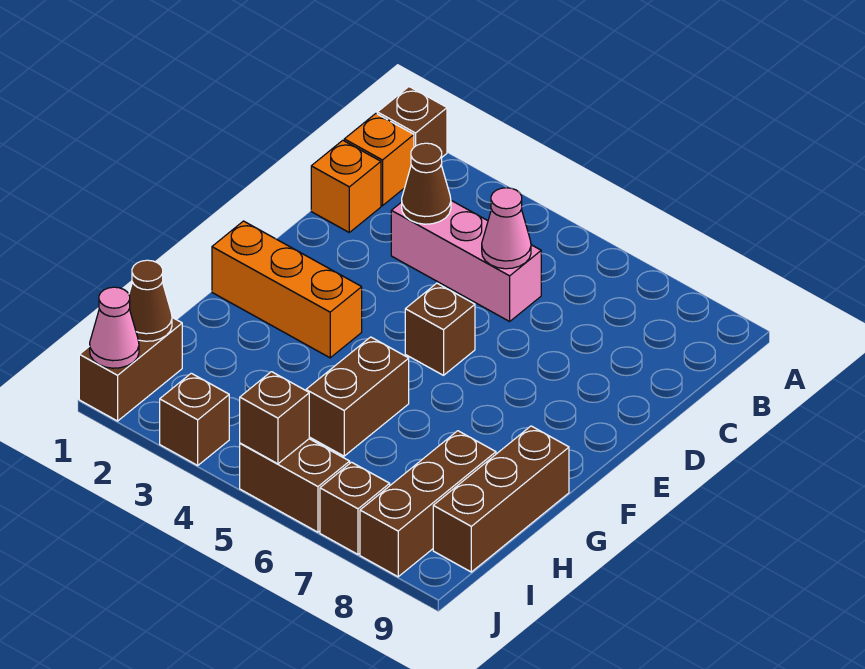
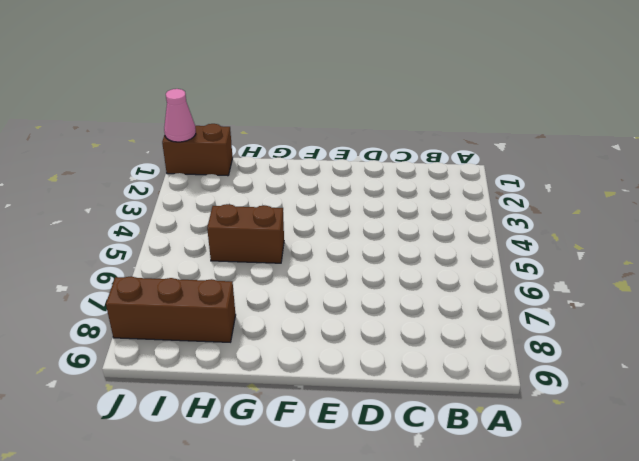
none -> brown 1x1 brick [377,87,447,157]
none -> orange 1x1 brick [344,114,414,206]
none -> orange 1x1 brick [311,140,381,232]

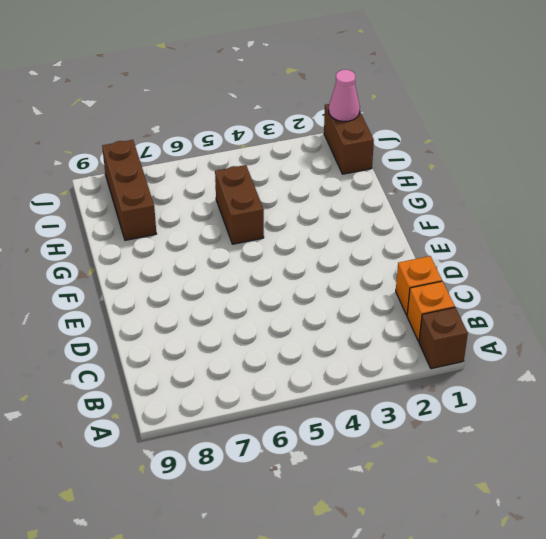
none -> pink 1x3 brick [391,201,541,321]
none -> brown 1x1 brick [405,283,475,375]
none -> orange 1x3 brick [212,221,362,358]

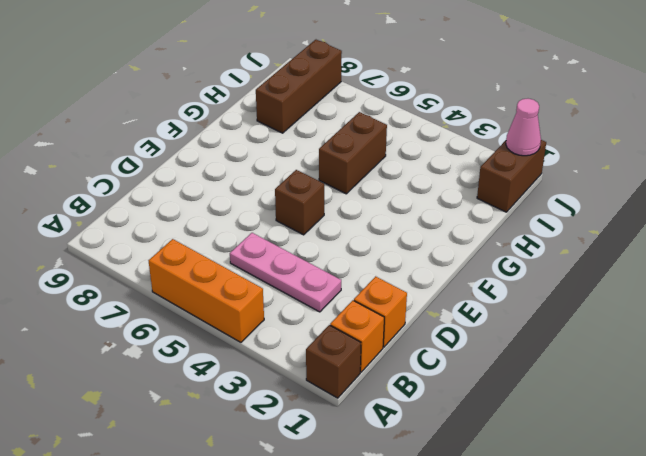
orange 1x3 brick [149,239,264,342] -> orange 1x3 brick moved to [212,221,362,358]
pink 1x3 plate [230,233,341,312] -> pink 1x3 brick [391,201,541,321]
none -> brown 1x3 brick [433,426,569,572]
none -> brown 1x1 brick [160,373,229,465]
none -> brown 1x2 brick [240,439,350,532]

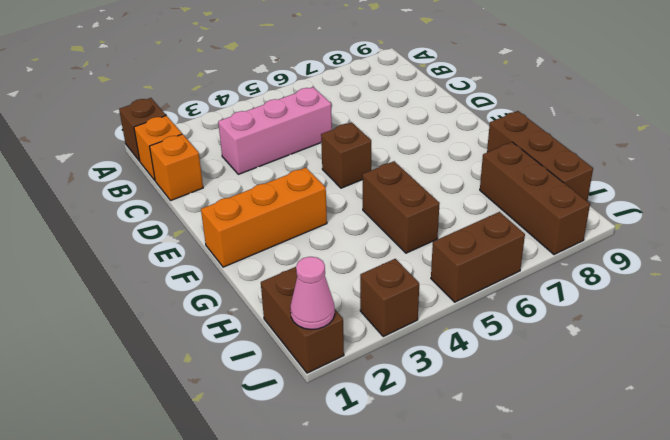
none -> brown 1x1 brick [320,462,390,554]
none -> brown 1x1 cone [402,143,451,224]
none -> pink 1x1 cone [482,188,531,269]

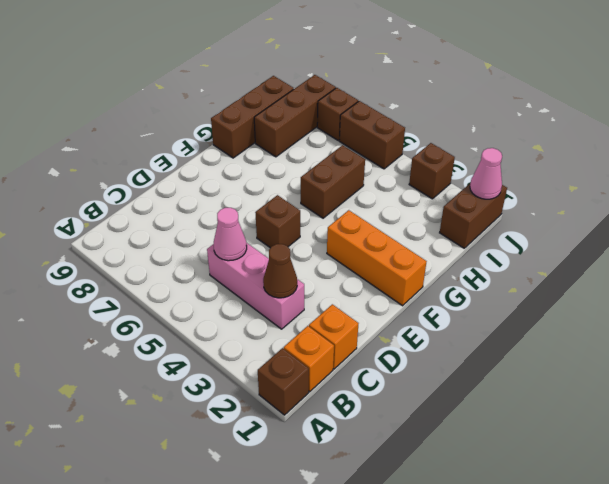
none -> brown 1x1 cone [129,260,172,341]
none -> brown 1x1 brick [240,372,309,464]

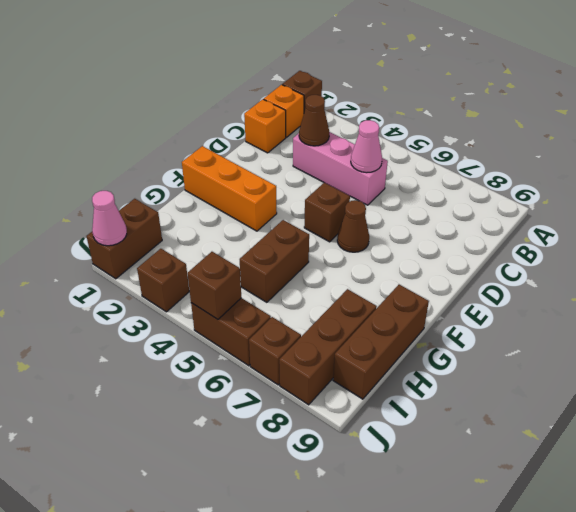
brown 1x1 cone [337,200,369,252] -> brown 1x1 cone moved to [129,260,172,341]

